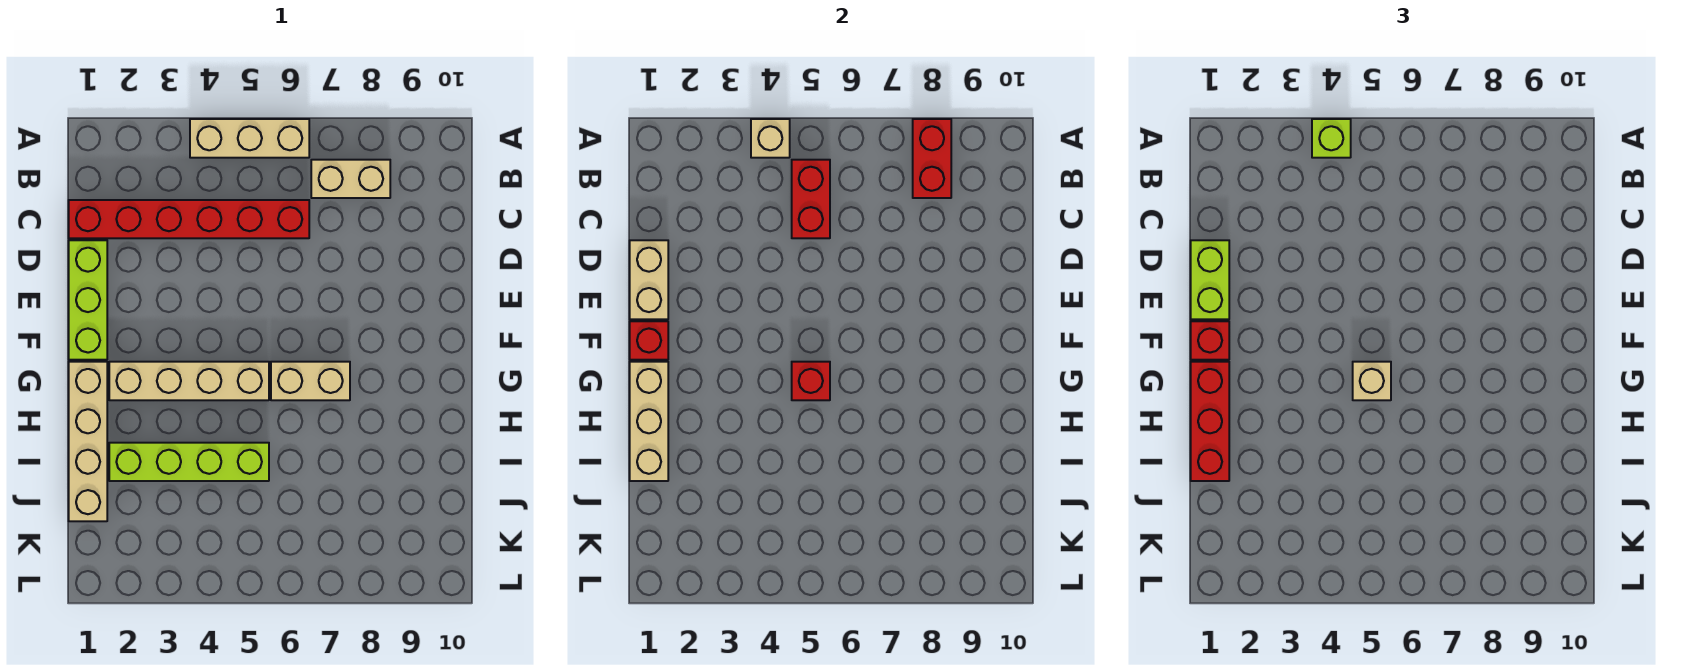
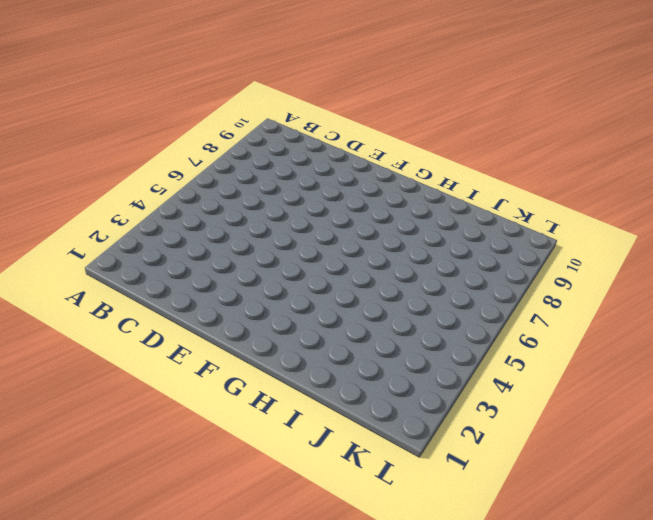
none -> tan 1x3 brick [190,119,309,158]
none -> tan 1x2 brick [311,160,390,198]
none -> red 1x6 brick [69,200,309,238]

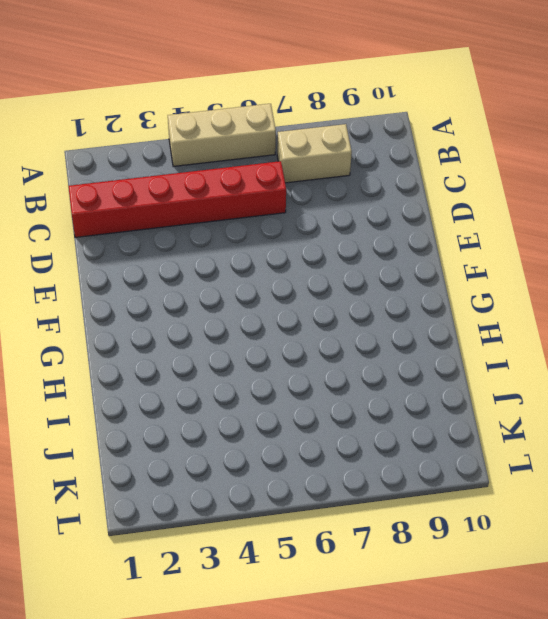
none -> lime 1x3 brick [69,240,107,360]
none -> tan 1x4 brick [69,362,107,521]
none -> tan 1x4 brick [109,362,269,400]

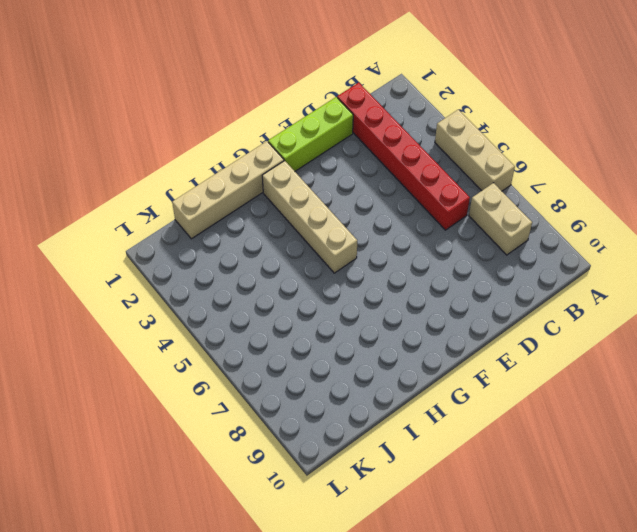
none -> tan 1x2 brick [271,362,350,400]
none -> lime 1x4 brick [109,443,269,481]
none -> tan 1x1 brick [751,119,790,158]

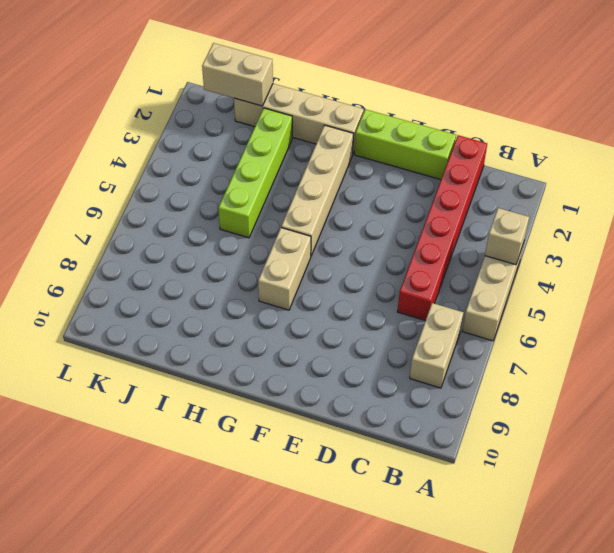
tan 1x2 brick [202,43,273,106] -> tan 1x2 brick moved to [630,240,668,319]
none -> red 1x2 brick [913,119,951,198]
none -> red 1x2 brick [792,160,830,238]
none -> red 1x1 brick [630,321,668,360]

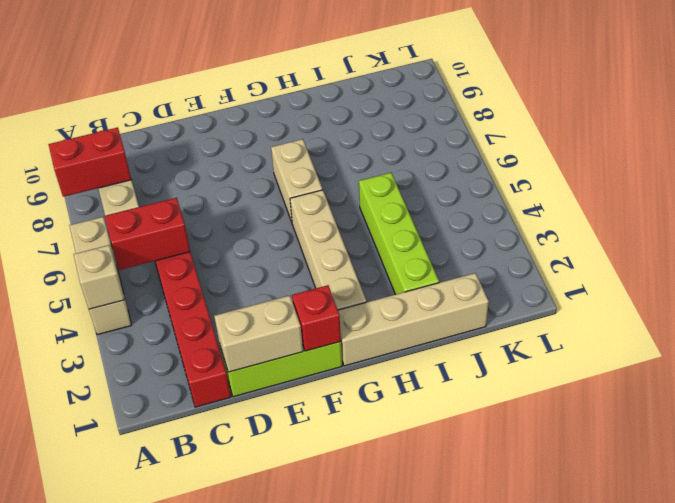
none -> tan 1x3 brick [630,362,668,481]
none -> red 1x1 brick [792,362,830,400]
none -> lime 1x1 brick [1312,119,1351,158]

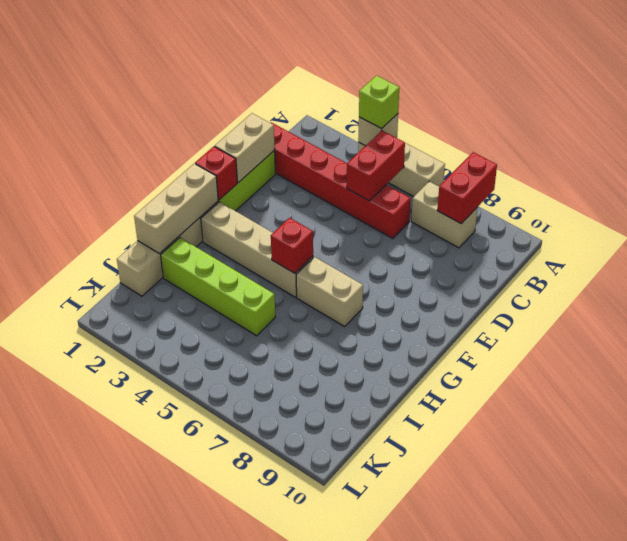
none -> lime 1x2 brick [1191,240,1229,319]
none -> red 1x1 brick [1191,321,1229,360]
none -> red 1x3 brick [1191,362,1229,481]

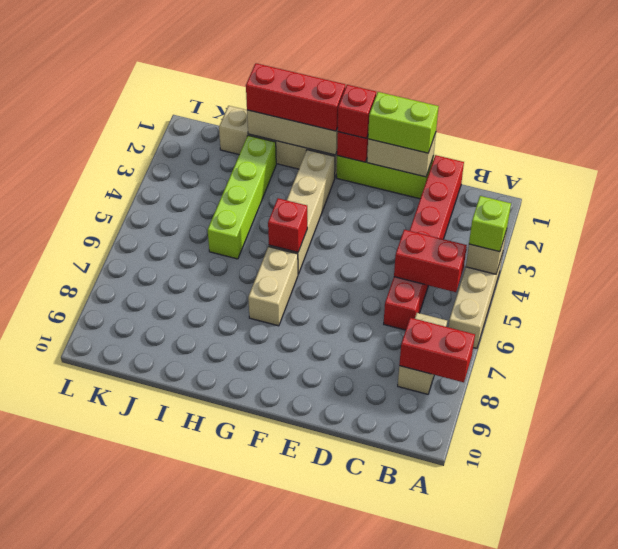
none -> tan 1x1 brick [1353,362,1391,400]

